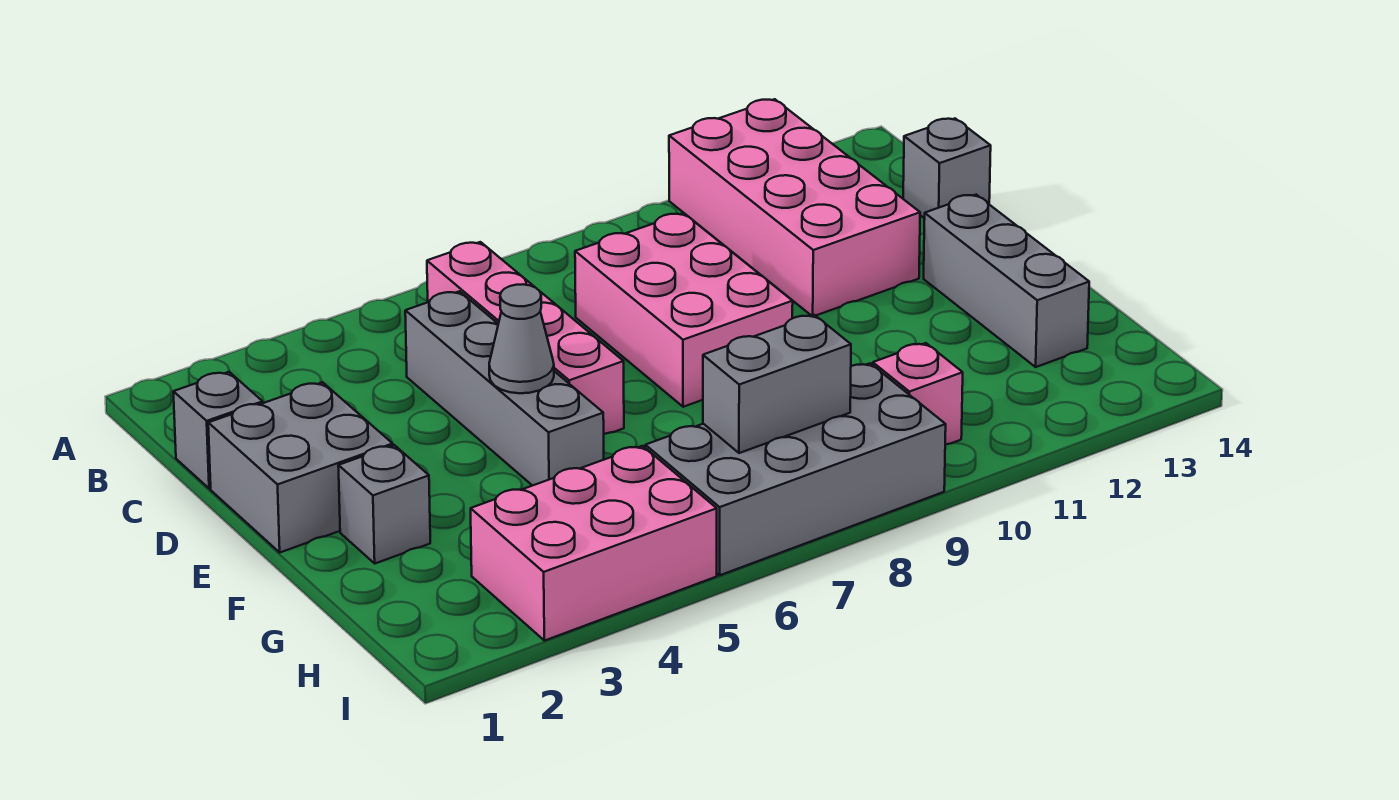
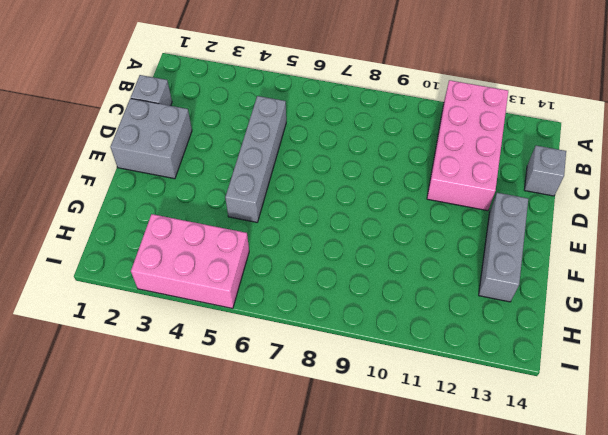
none -> pink 1x4 brick [427,242,624,434]
none -> pink 2x3 brick [575,213,793,407]
none -> grey 1x1 brick [338,445,430,563]

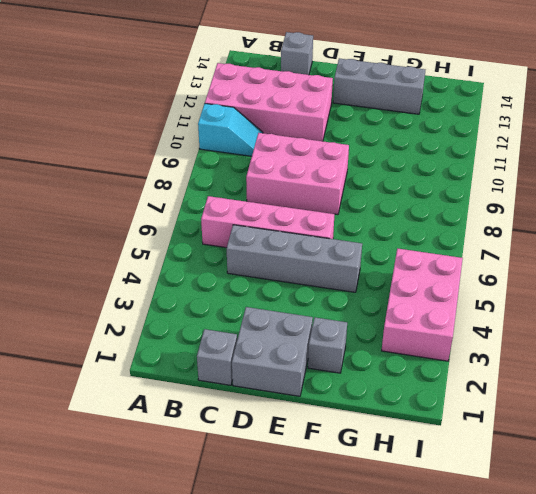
cyan 1x2 slope [198,104,263,156] -> none
none -> grey 2x4 brick [645,363,946,575]
none -> pink 1x1 brick [873,343,963,445]
none -> grey 1x1 cone [489,284,554,393]

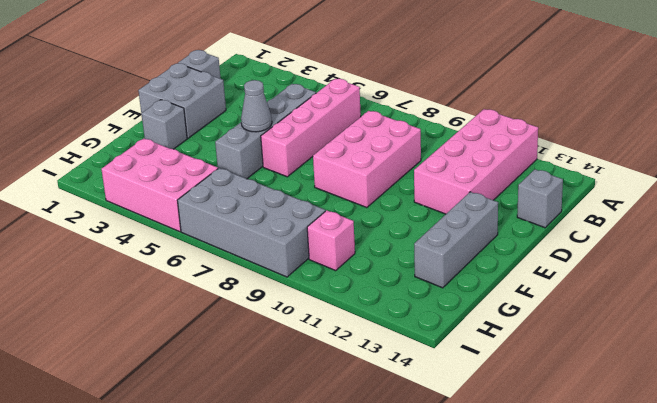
none -> grey 1x2 brick [703,315,851,453]

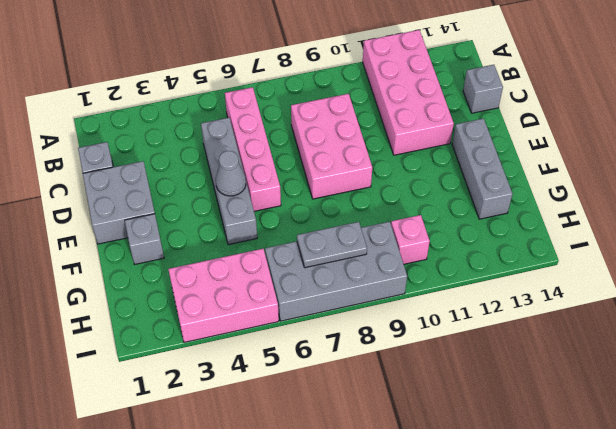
grey 1x2 plate [297,222,367,268] -> grey 1x2 brick [703,315,851,453]

